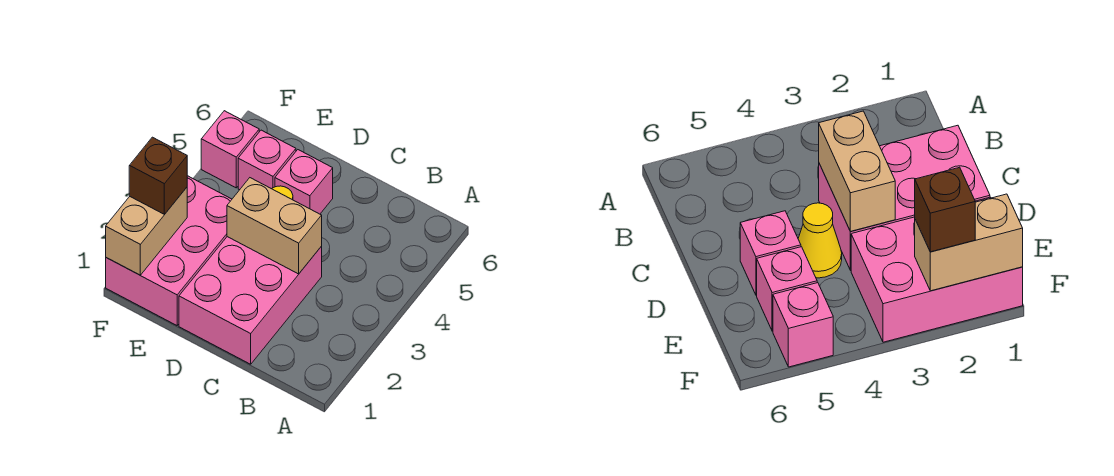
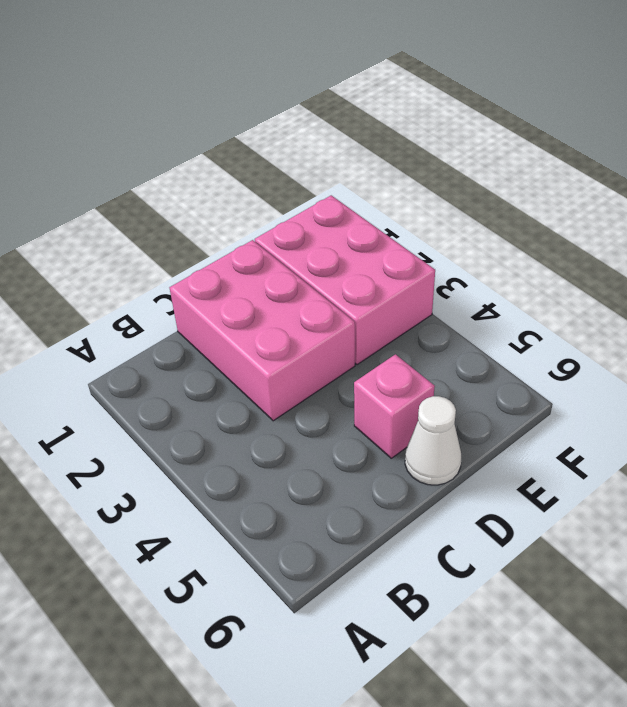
white 1x1 cone [405,396,461,485] -> none
none -> yellow 1x1 cone [798,203,842,278]
none -> pink 1x1 brick [238,130,296,190]

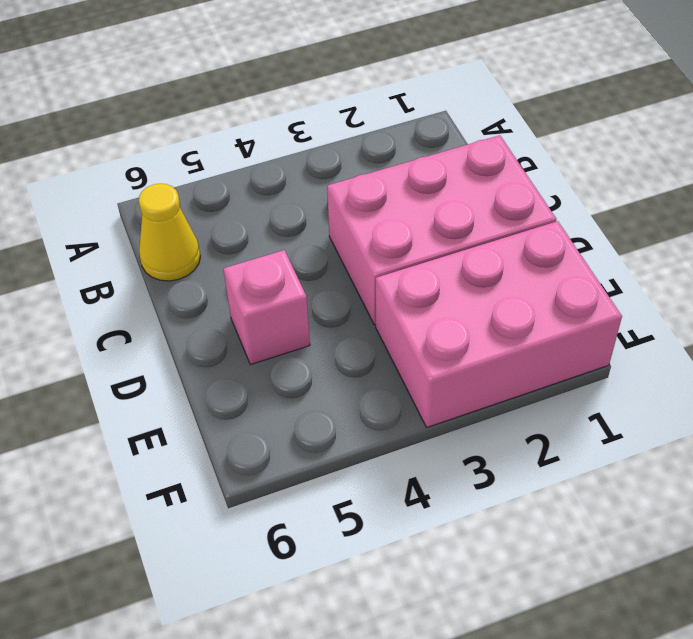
yellow 1x1 cone [139,184,200,281] -> yellow 1x1 cone moved to [798,203,842,278]
none -> pink 1x1 brick [238,130,296,190]
none -> pink 1x1 brick [201,111,259,188]

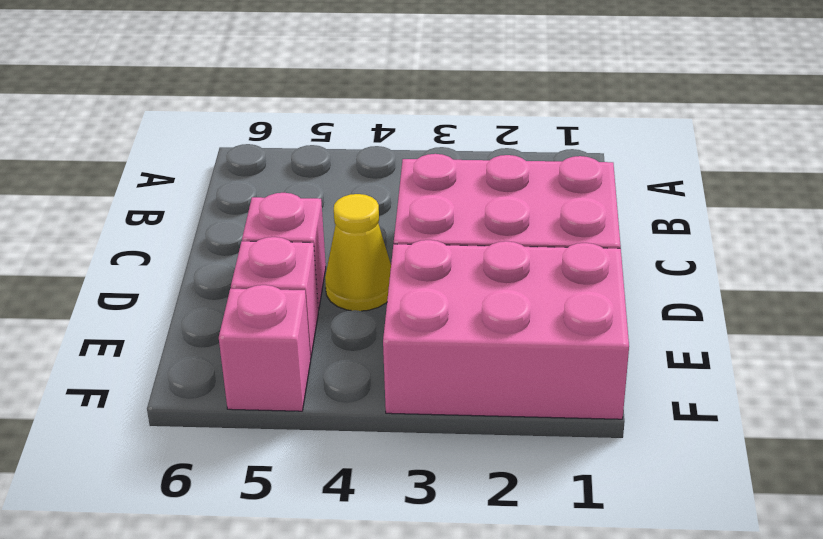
none -> tan 1x2 brick [227,178,322,274]
none -> tan 1x2 brick [106,187,187,275]

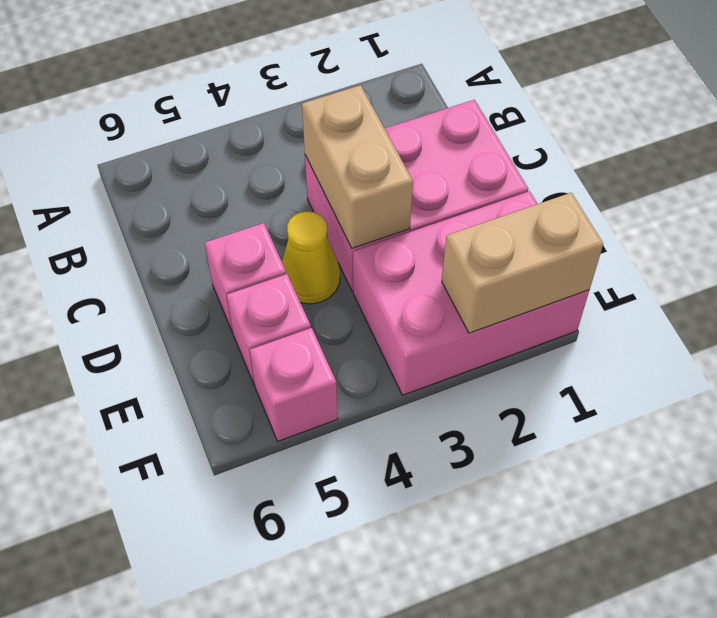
none -> brown 1x1 brick [129,137,187,214]

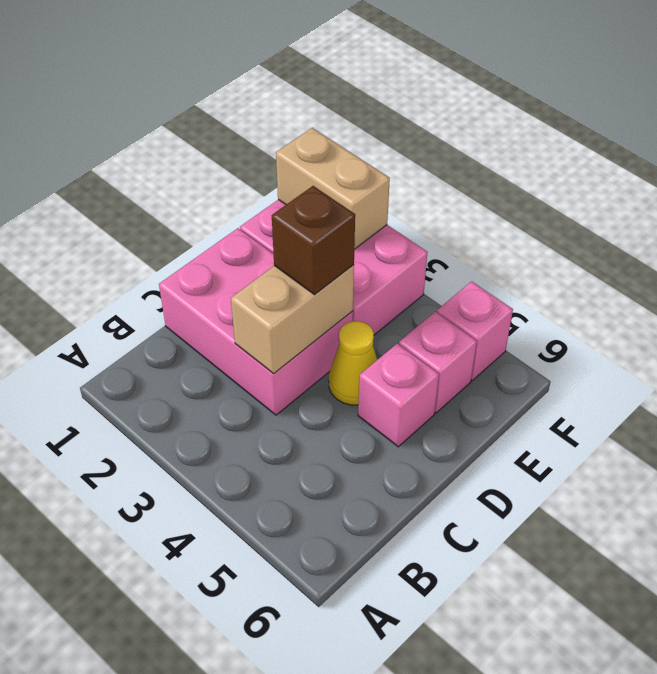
brown 1x1 brick [272,186,355,295] -> brown 1x1 brick moved to [129,137,187,214]

